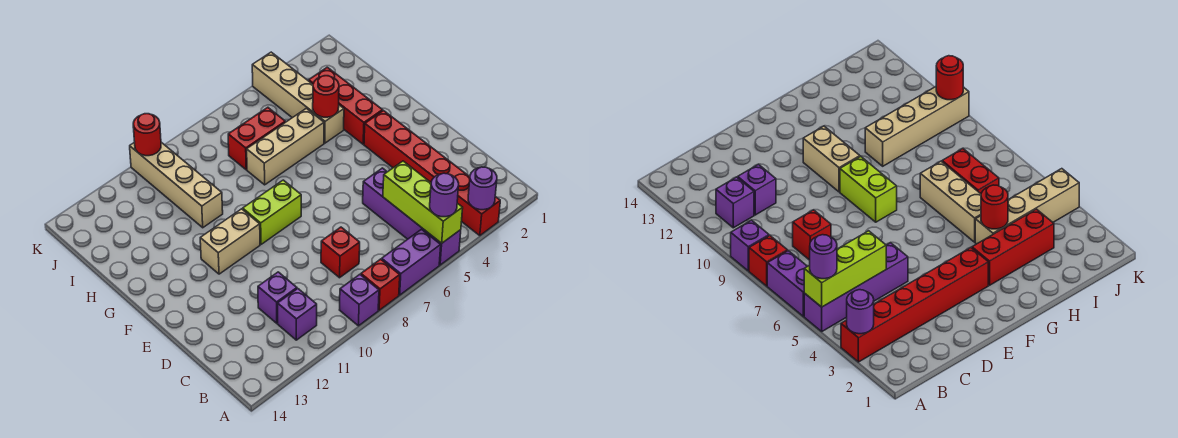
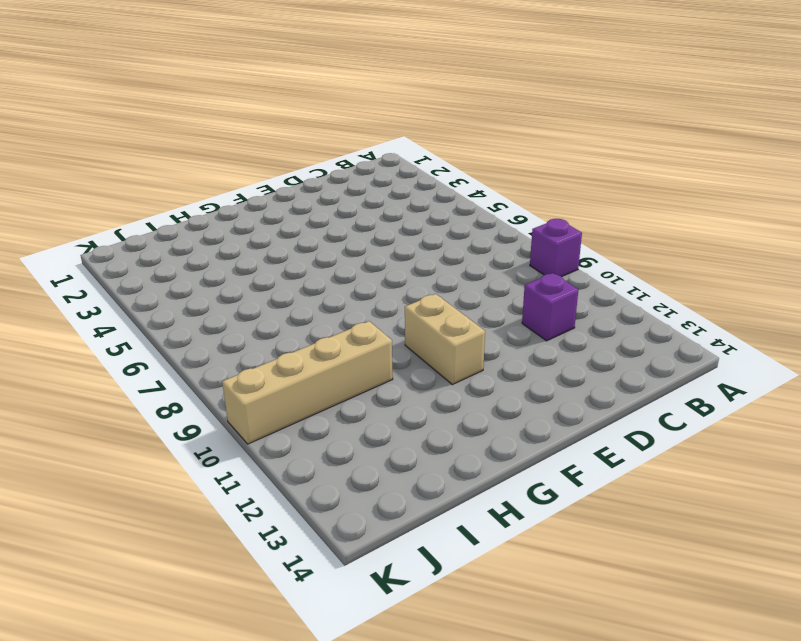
none -> red 1x6 brick [364,111,500,236]
none -> purple 1x4 brick [363,168,461,265]
none -> purple 1x2 brick [382,229,441,295]

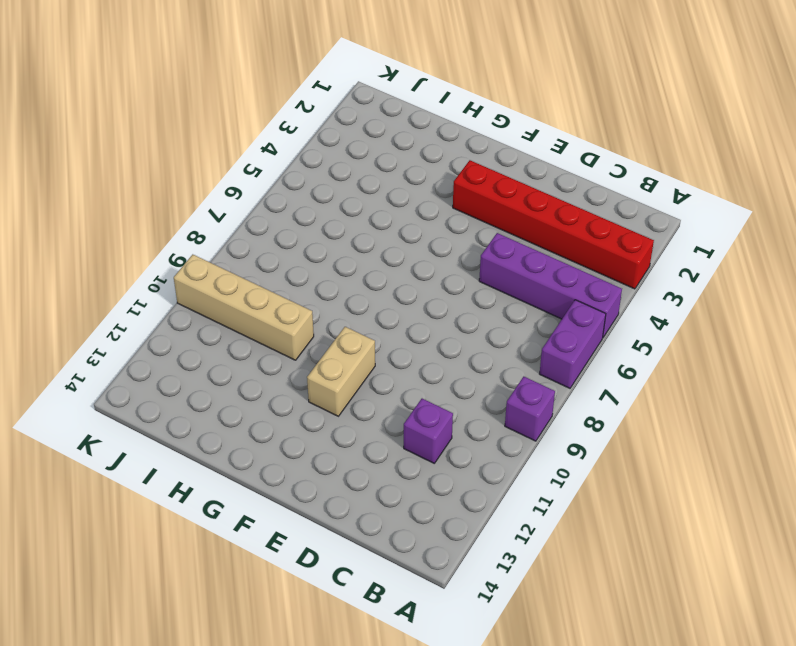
none -> red 1x1 brick [361,259,400,310]
none -> purple 1x1 brick [278,289,317,340]
none -> red 1x1 brick [321,227,360,278]

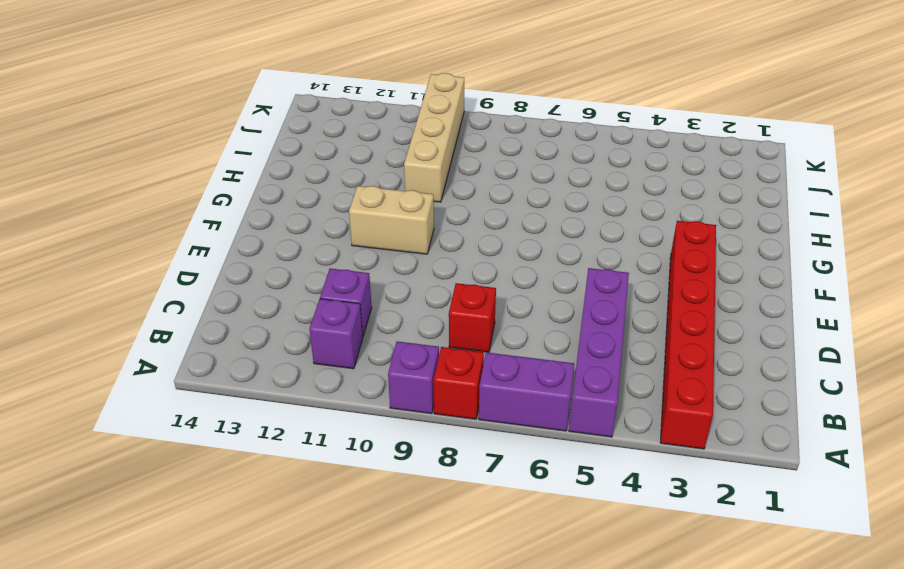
none -> lime 1x2 brick [243,180,301,244]
none -> red 1x3 brick [309,67,383,144]
none -> tan 1x4 brick [252,52,344,143]

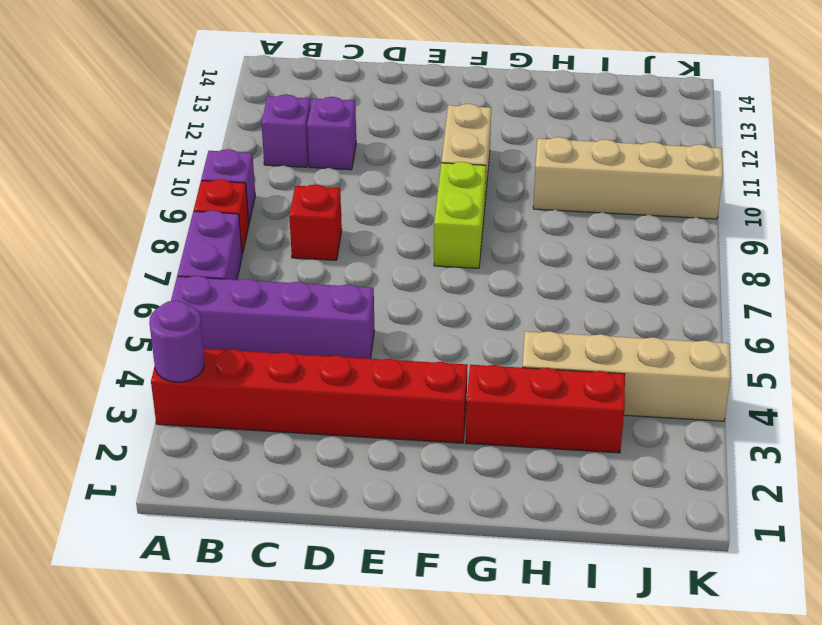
none -> tan 1x3 brick [247,108,324,185]
none -> red 1x2 brick [228,107,285,170]
none -> lime 1x3 brick [383,161,463,243]

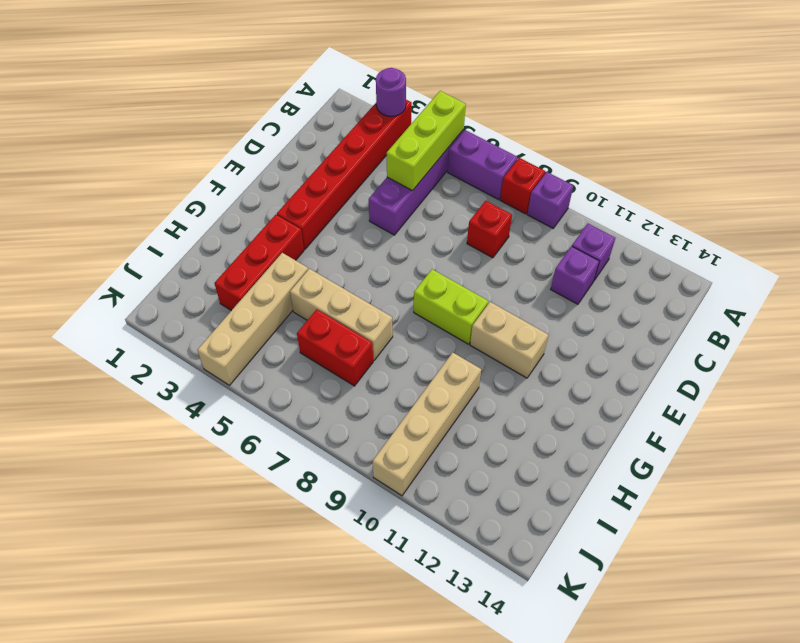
none -> red 1x1 round brick [313,76,339,117]
none -> red 1x1 round brick [133,114,161,156]
none -> purple 1x1 round brick [430,173,459,217]

